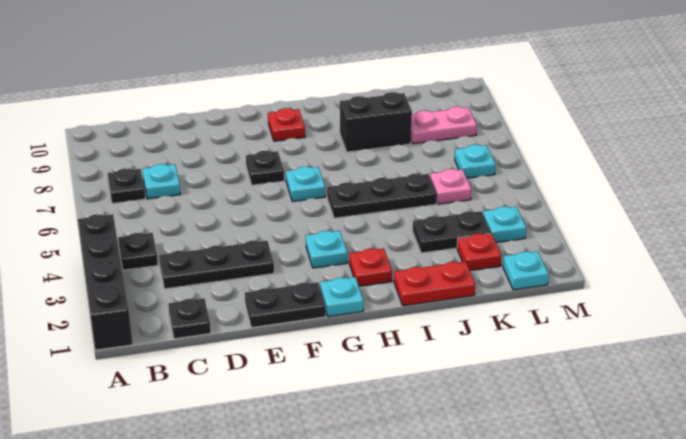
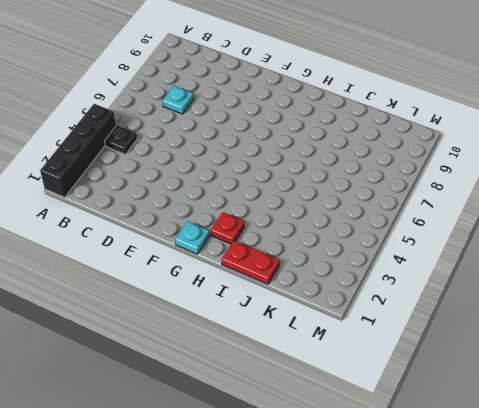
none -> black 1x1 plate [107,168,145,204]
none -> black 1x1 plate [168,298,211,339]
none -> black 1x3 plate [159,241,274,289]

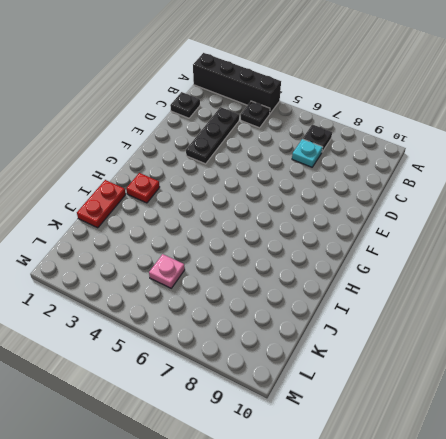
none -> black 1x2 plate [245,282,326,328]
none -> black 1x1 plate [246,151,284,185]
none -> cyan 1x1 plate [320,277,363,317]

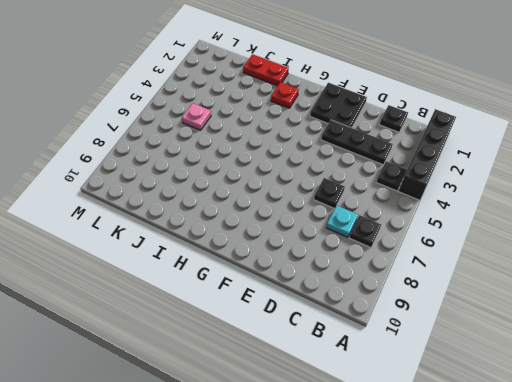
black 1x1 plate [314,178,345,209] -> black 1x1 plate moved to [246,151,284,185]
black 2x2 plate [310,83,367,128] -> black 1x2 plate [245,282,326,328]
none -> cyan 1x1 plate [320,277,363,317]
none -> cyan 1x1 plate [306,231,347,268]
none -> cyan 1x1 plate [286,166,325,202]

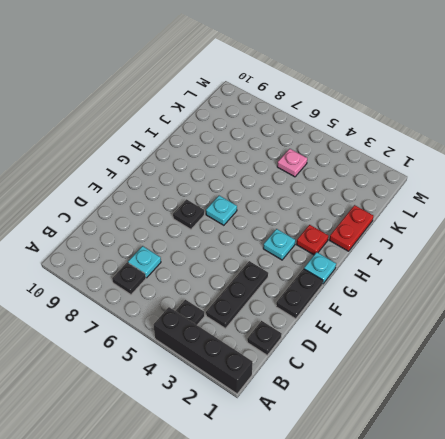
none -> red 1x1 plate [268,108,305,141]
none -> black 1x3 plate [327,173,437,218]
none -> black 1x2 brick [340,92,412,152]

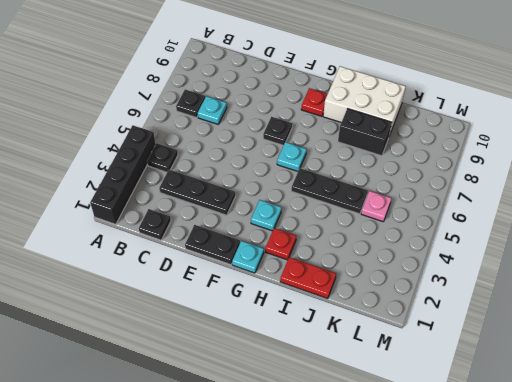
white 2x3 brick [323,66,406,136] -> none
none -> black 1x2 plate [413,211,491,253]
none -> red 1x1 plate [457,234,501,271]
none -> pink 1x2 plate [411,107,477,144]

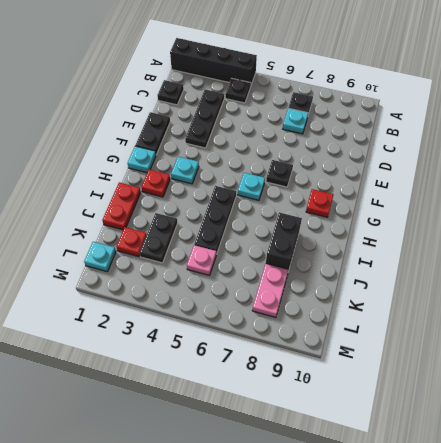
none -> cyan 1x1 plate [483,207,526,243]
none -> cyan 1x1 plate [455,145,496,178]

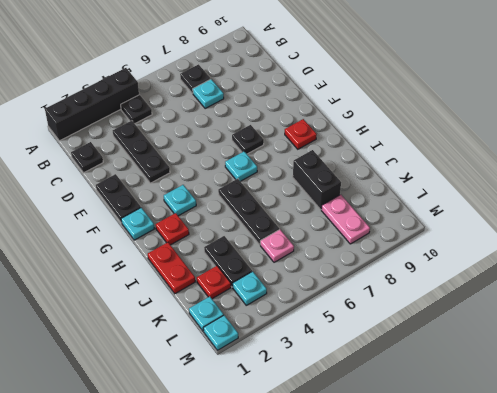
cyan 1x1 plate [203,315,238,350] -> cyan 1x1 plate moved to [455,145,496,178]

